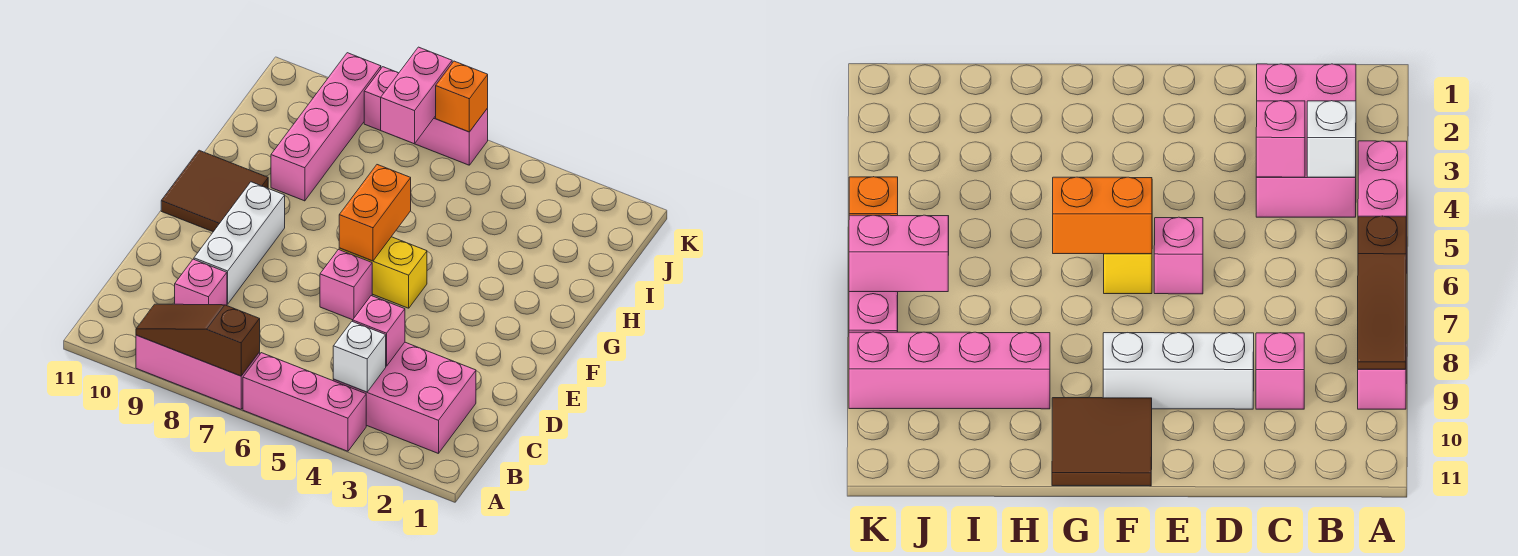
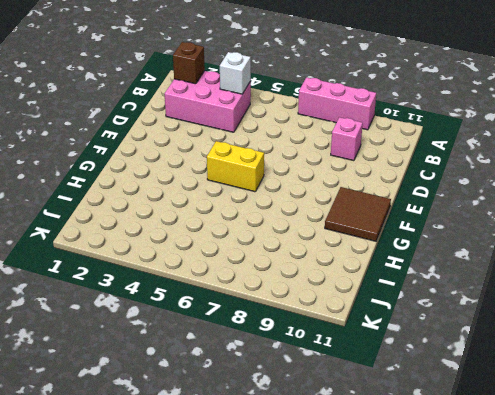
brown 1x1 brick [173,42,205,84] -> none
none -> pink 1x3 brick [243,353,366,451]
none -> white 1x3 brick [194,182,285,304]
none -> pink 1x1 brick [320,250,372,320]

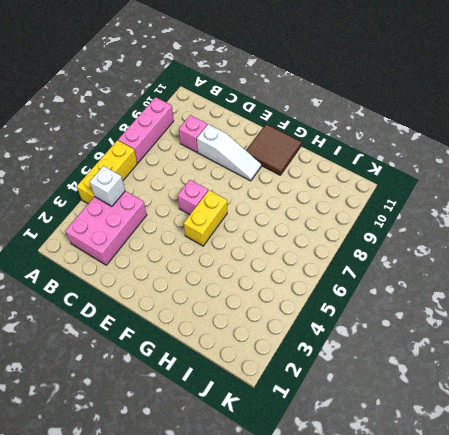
yellow 1x3 brick [77,140,137,204] -> pink 1x3 brick [243,353,366,451]
white 1x3 slope [197,124,262,181] -> white 1x3 brick [194,182,285,304]
none -> pink 1x4 brick [271,53,381,201]
none -> pink 1x3 brick [364,67,488,165]
none -> brown 1x3 slope [136,304,260,376]

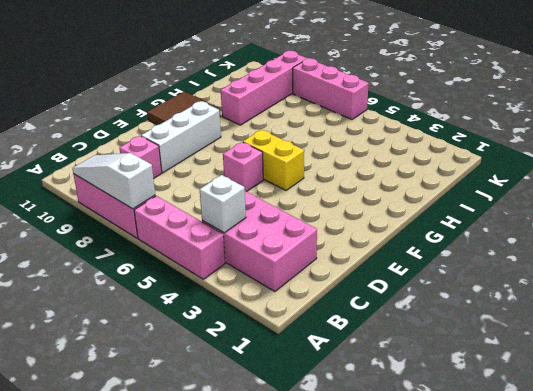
white 1x3 slope [72,153,155,209] -> brown 1x3 slope [136,304,260,376]
none -> pink 1x1 brick [353,296,405,366]
none -> orange 1x2 brick [339,165,411,261]
none -> pink 1x2 brick [381,47,452,144]

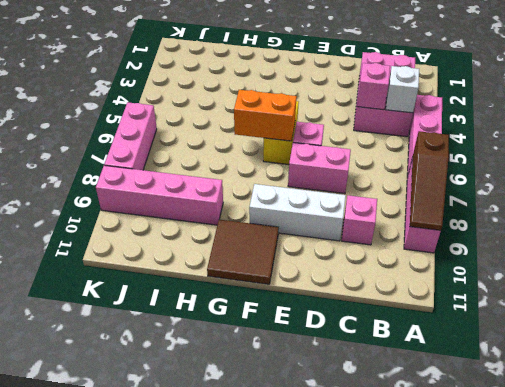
pink 1x2 brick [288,143,351,194] -> pink 1x2 brick moved to [381,47,452,144]
none -> orange 1x1 brick [436,61,488,132]

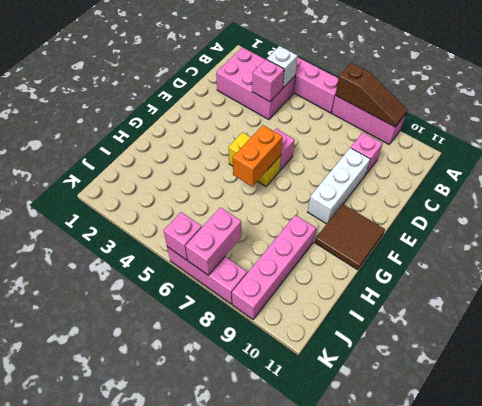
pink 1x1 brick [164,212,202,260] -> orange 1x1 brick [436,61,488,132]

